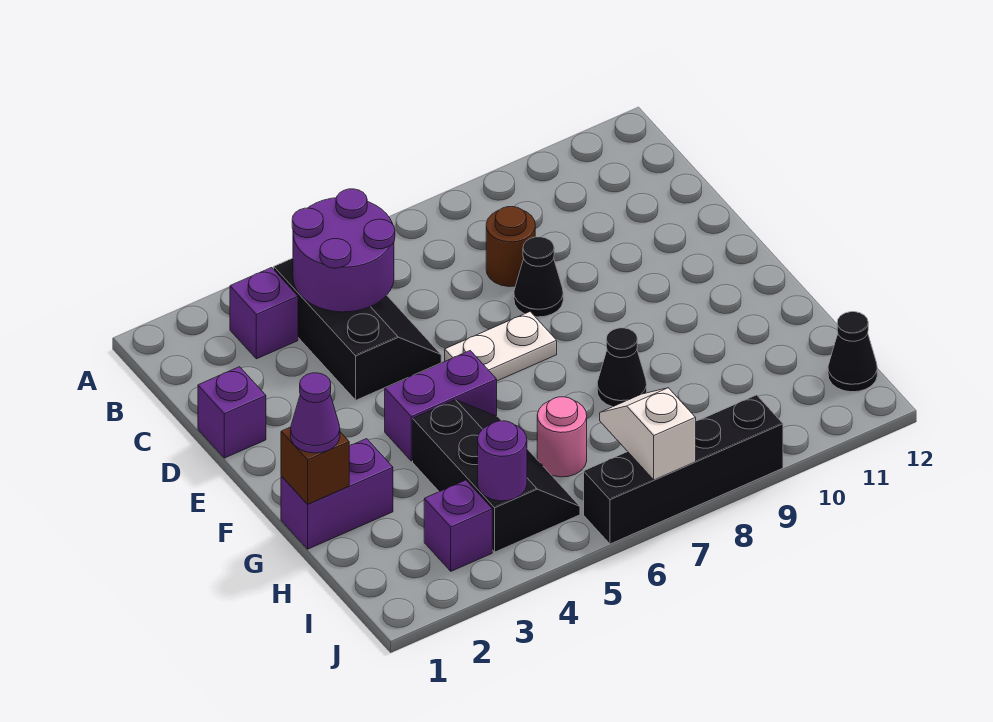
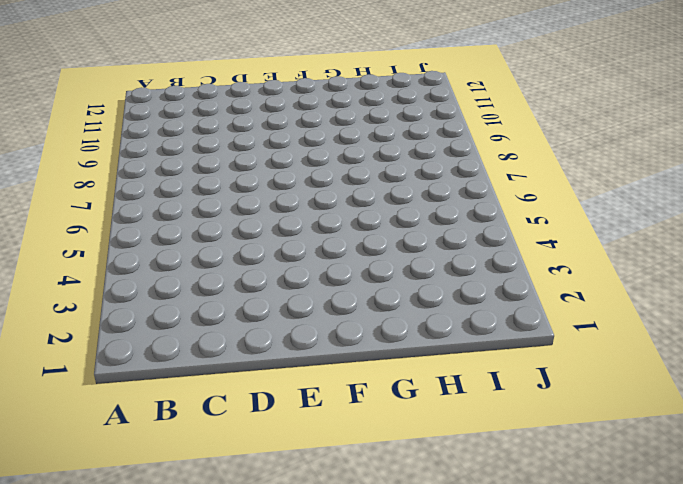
none -> purple 1x1 brick [230,268,298,359]
none -> black 2x3 slope [274,258,441,400]
none -> brown 1x1 round brick [486,207,535,287]

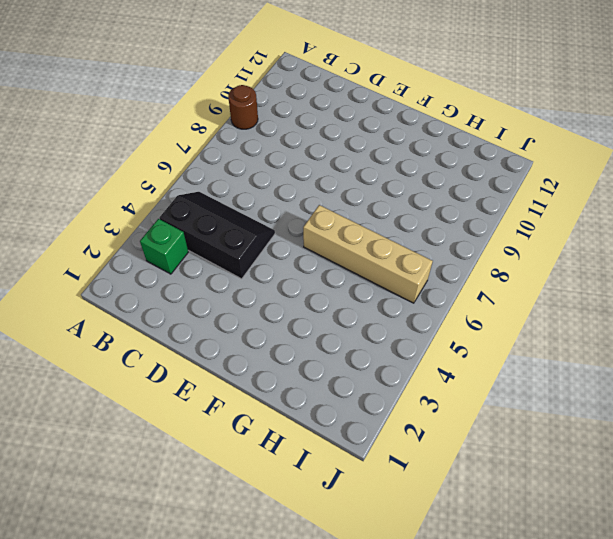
brown 1x1 round brick [228,85,258,129] -> brown 1x1 round brick moved to [486,207,535,287]
green 1x1 brick [140,219,188,274] -> purple 1x1 brick [230,268,298,359]
tan 1x4 brick [303,205,433,303] -> pink 1x1 round brick [537,397,587,477]
none -> purple 1x1 brick [198,367,266,458]
none -> black 1x1 cone [514,237,563,317]
none -> white 1x2 plate [445,312,557,381]

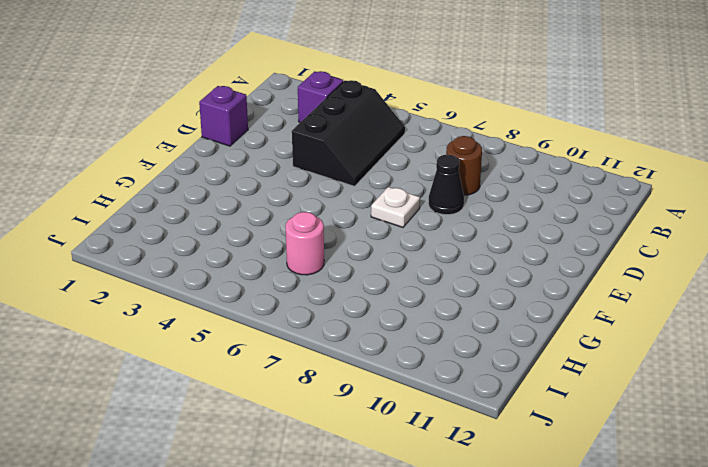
white 1x1 plate [371,187,420,227] -> white 1x2 plate [445,312,557,381]
none -> purple 1x2 brick [385,351,497,461]
none -> purple 1x2 brick [281,439,393,549]
none -> black 2x3 slope [413,400,580,552]

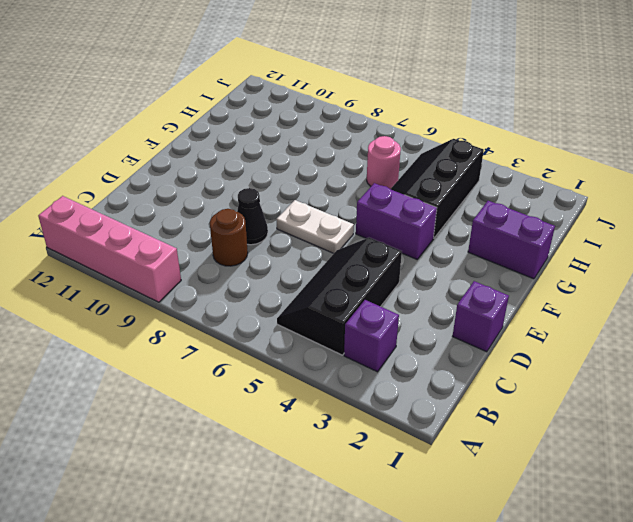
pink 1x4 brick [38,196,181,302] -> none
none -> black 1x1 cone [597,328,647,407]
none -> purple 1x1 brick [424,480,492,571]
none -> black 1x1 cone [828,312,877,392]

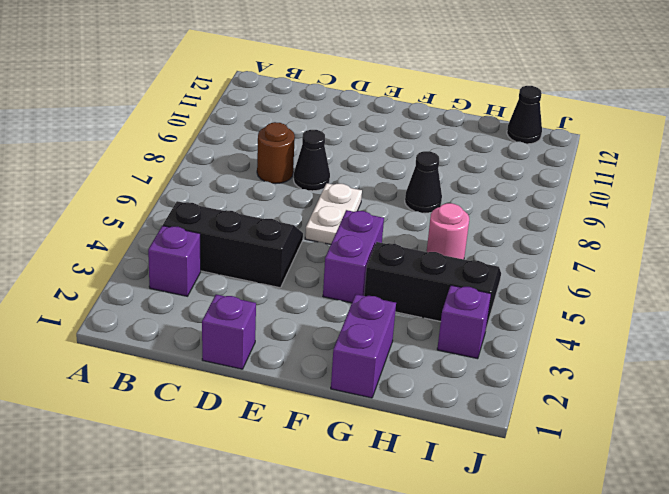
none -> black 1x4 brick [584,395,783,544]
none -> purple 2x2 round brick [292,189,395,312]
none -> brown 1x1 brick [281,427,349,504]

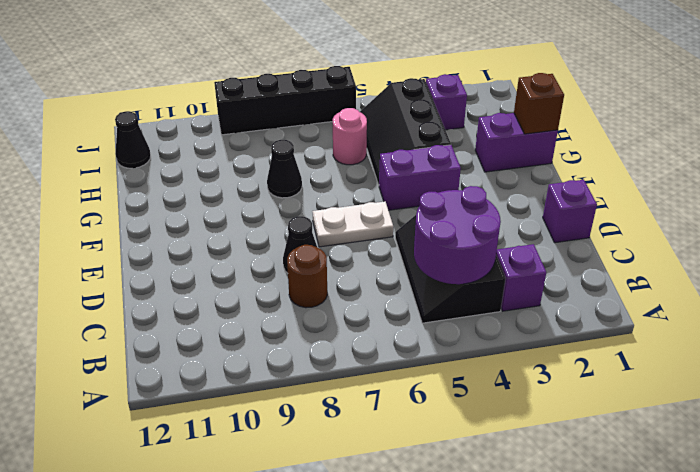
none -> purple 1x1 round brick [478,421,527,501]
none -> white 1x2 slope [600,388,696,480]
none -> purple 1x1 cone [291,373,340,453]

